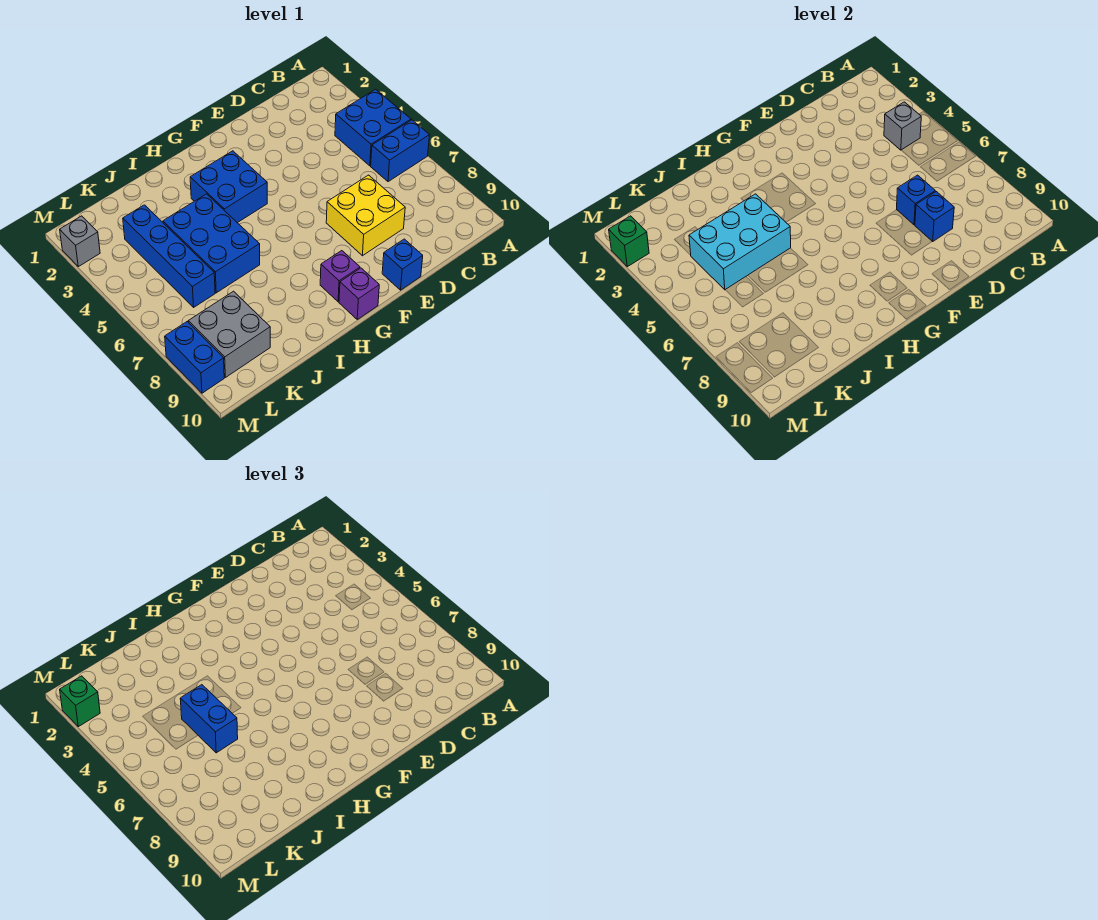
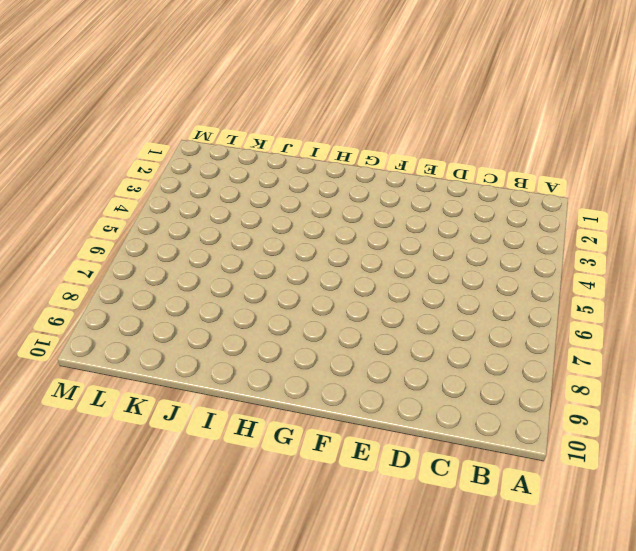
none -> blue 2x2 brick [335,89,411,166]
none -> blue 1x2 brick [371,120,429,182]
none -> yellow 2x2 brick [326,175,405,256]

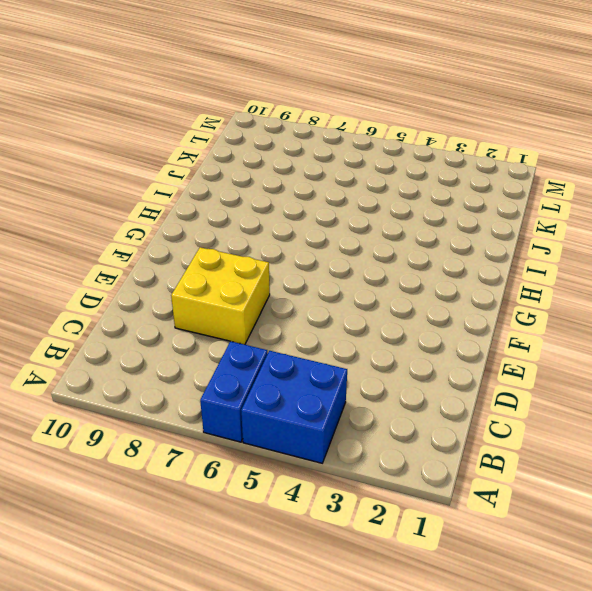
none -> blue 1x1 brick [382,239,423,290]
none -> blue 2x2 brick [190,151,267,223]
none -> purple 1x1 brick [320,251,360,302]

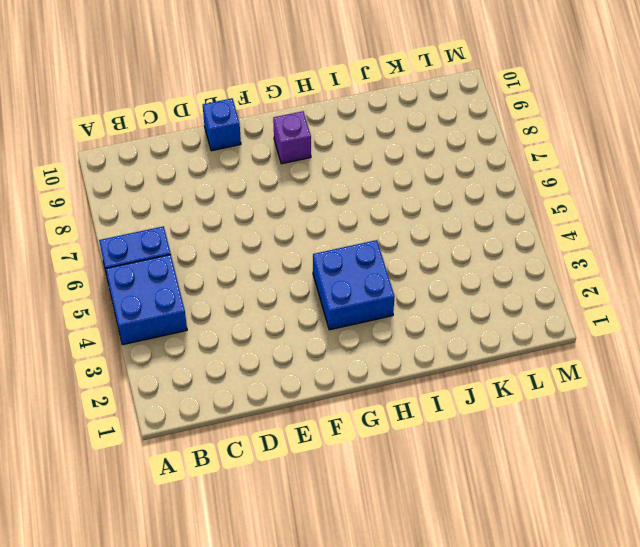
none -> yellow 2x2 brick [326,175,405,256]
none -> purple 1x1 brick [339,268,379,319]
none -> blue 2x3 brick [163,194,260,293]

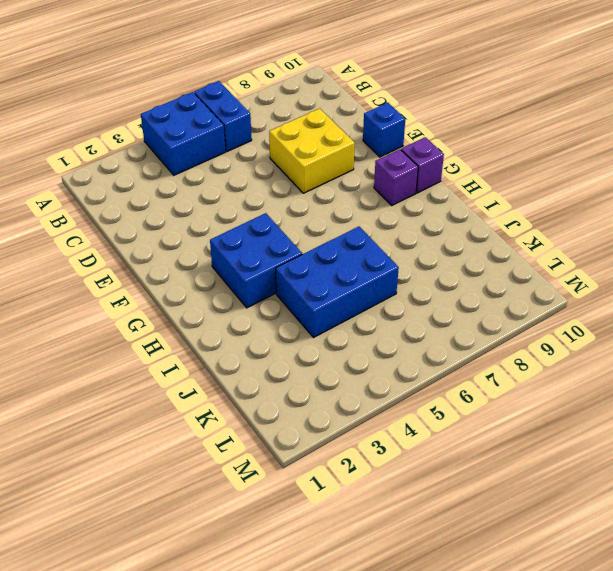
none -> blue 1x4 brick [123,205,215,307]
none -> grey 2x2 brick [188,291,270,378]
none -> grey 1x1 brick [60,216,100,267]

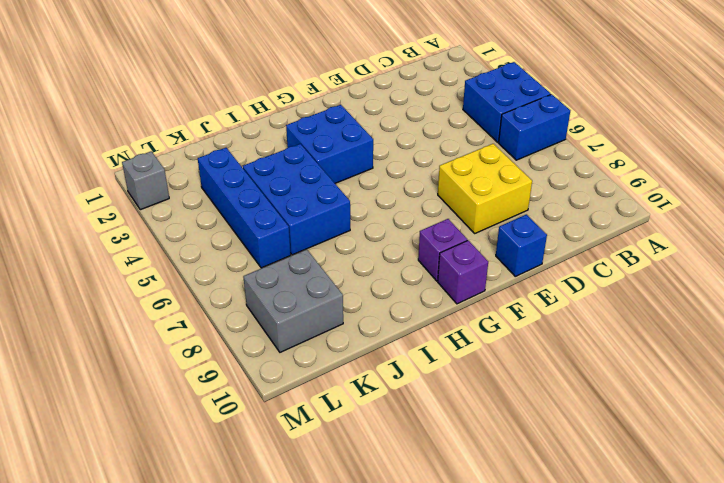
none -> blue 1x2 brick [165,322,224,393]
none -> grey 1x1 brick [884,102,921,150]
none -> blue 1x1 brick [897,175,935,225]

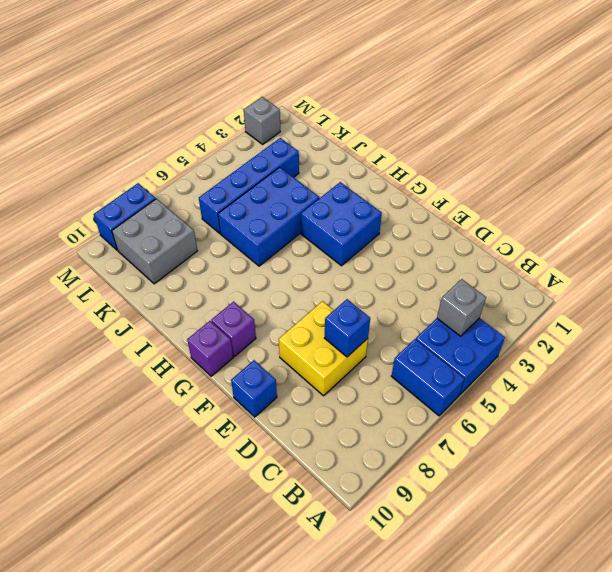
none -> blue 1x1 brick [915,192,954,242]
none -> cyan 2x3 brick [689,194,791,290]
none -> green 1x1 brick [609,216,649,267]

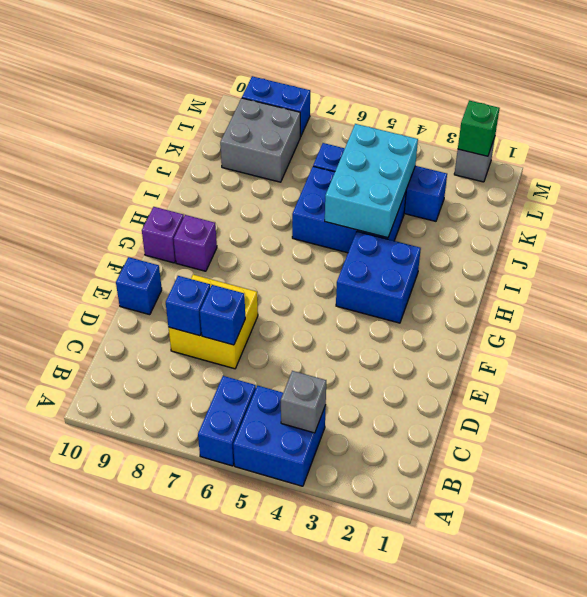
none -> blue 1x2 brick [180,685,238,753]
none -> green 1x1 brick [60,676,100,727]

